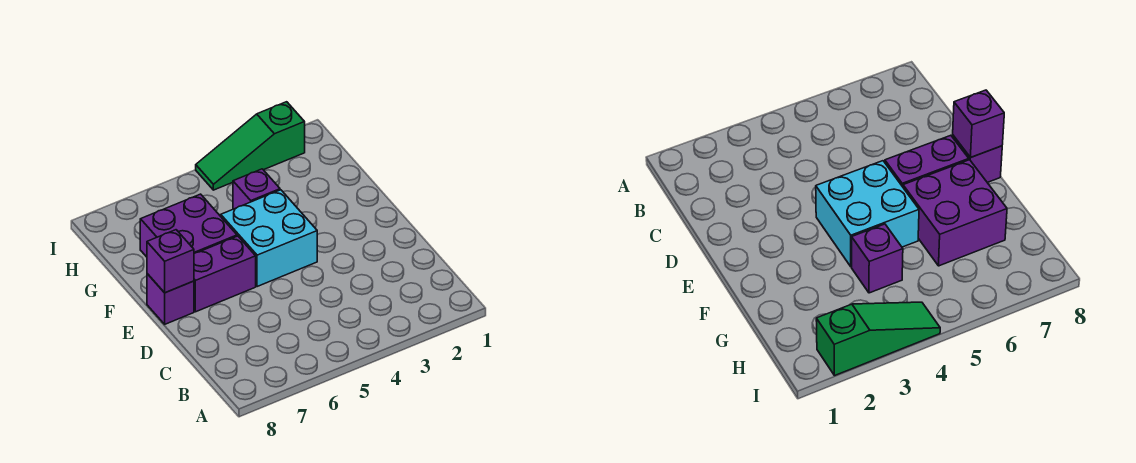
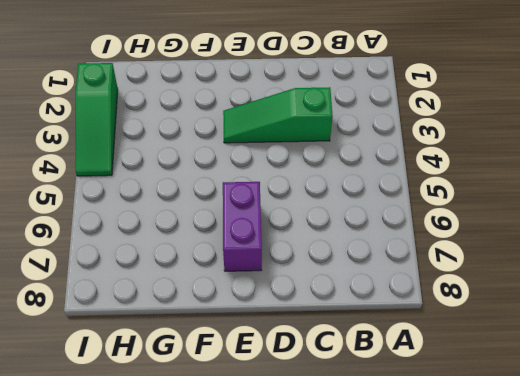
green 1x3 slope [223,87,333,143] -> none
none -> cyan 2x2 brick [221,190,317,287]
none -> purple 1x1 brick [147,274,194,324]

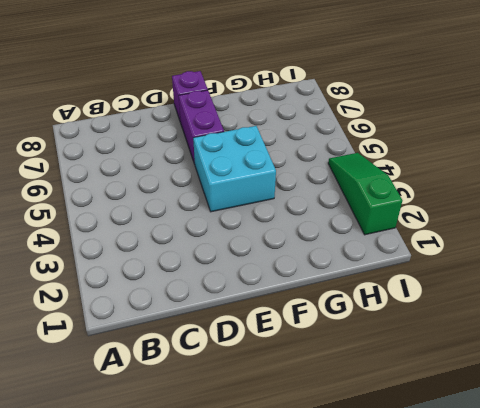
none -> purple 2x2 brick [140,194,237,257]
none -> purple 1x1 brick [233,169,280,209]

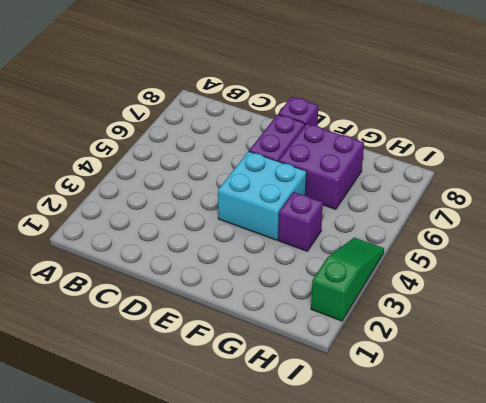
none -> purple 1x1 brick [147,230,194,293]

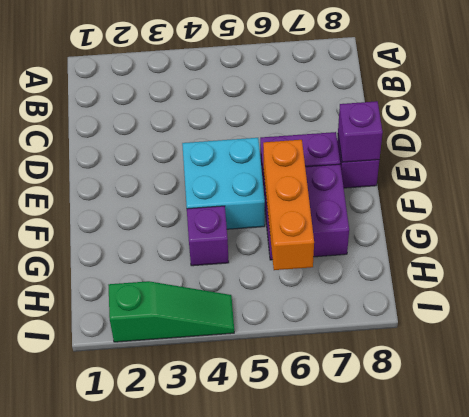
orange 1x3 brick [263,140,314,270] -> none

